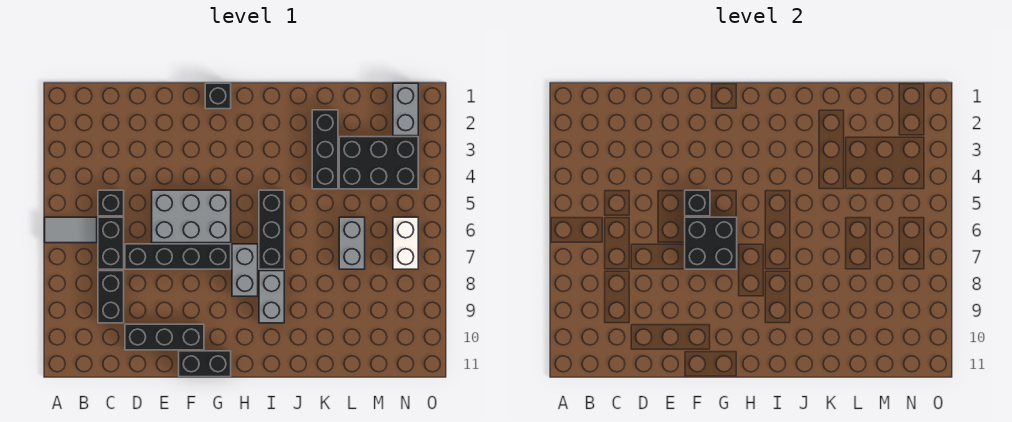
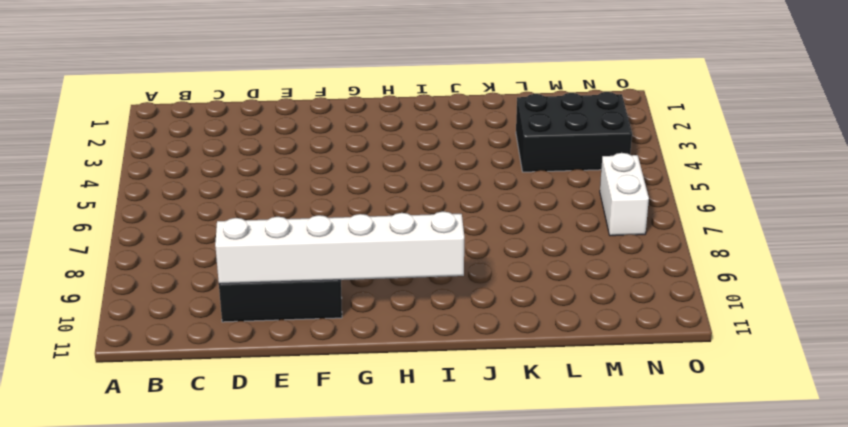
white 1x6 brick [215,211,464,284] -> none
none -> grey 1x2 tile [45,217,97,243]
none -> black 1x1 brick [98,190,124,216]
none -> black 1x2 brick [98,217,124,269]

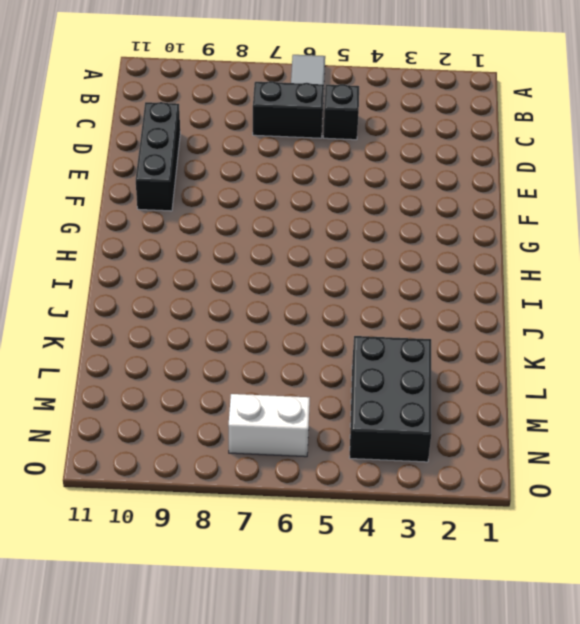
none -> black 1x2 brick [98,271,124,323]
none -> black 1x4 brick [125,244,231,269]
none -> grey 2x3 brick [152,190,231,243]

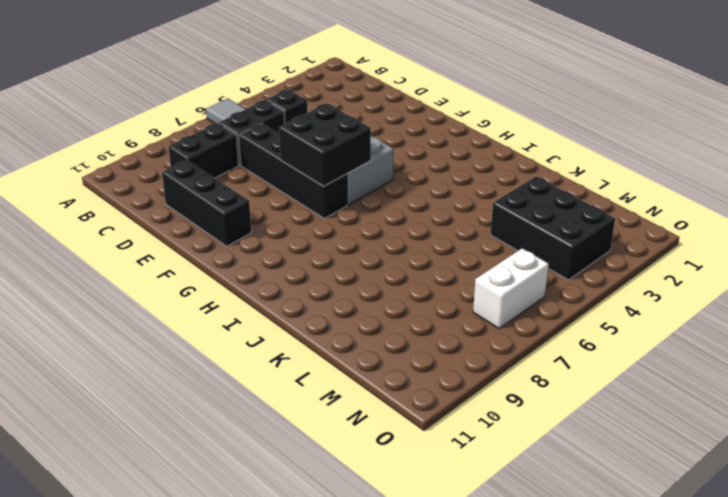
none -> black 1x2 brick [179,351,231,377]
none -> black 1x1 brick [205,83,231,109]
none -> grey 1x2 brick [232,244,258,296]

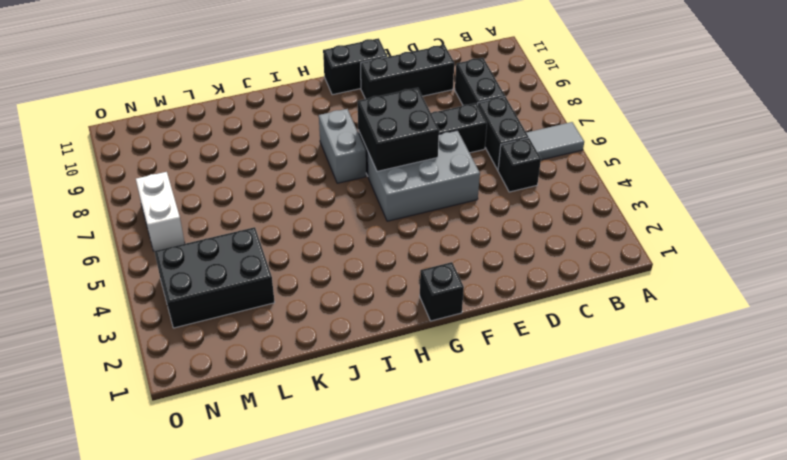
none -> black 1x3 brick [259,190,284,269]
none -> grey 1x2 brick [259,271,284,323]
none -> black 1x3 brick [312,110,338,189]

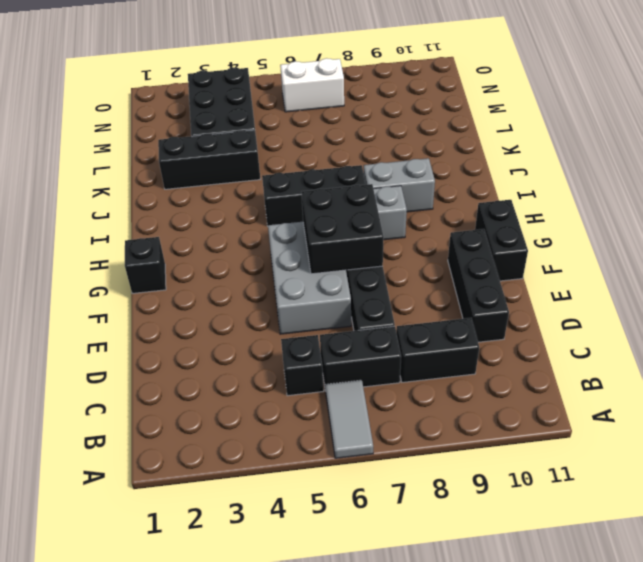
none -> grey 1x2 brick [339,217,365,269]
none -> grey 1x2 brick [393,83,418,136]
none -> black 1x1 brick [685,190,710,216]

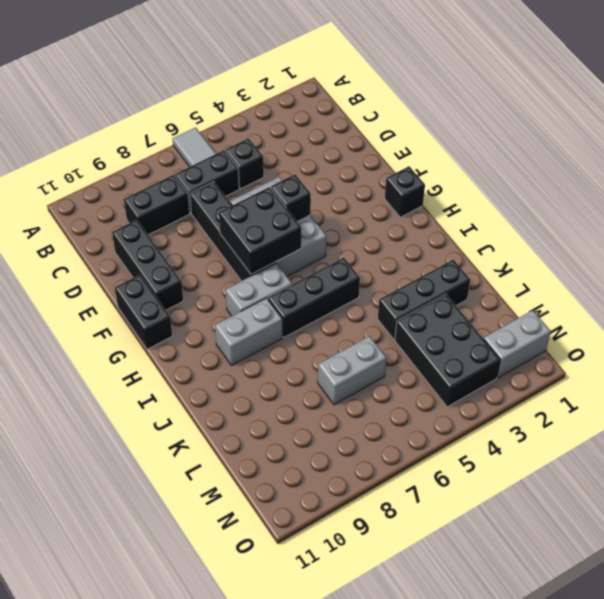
none -> white 1x2 brick [393,217,418,269]

